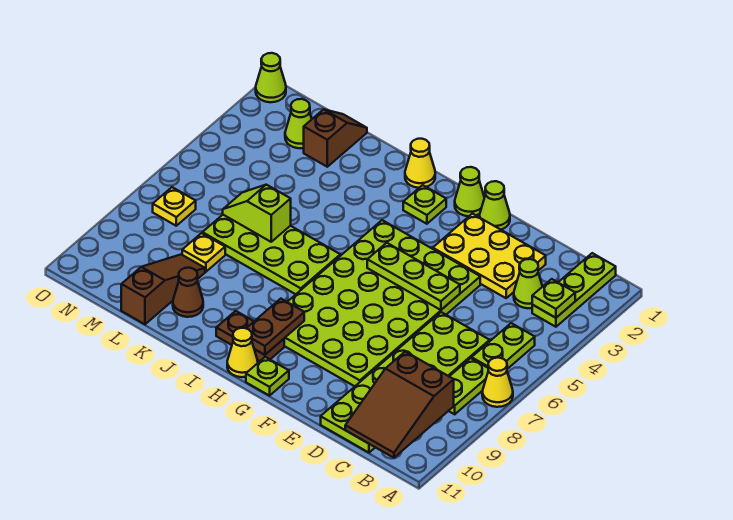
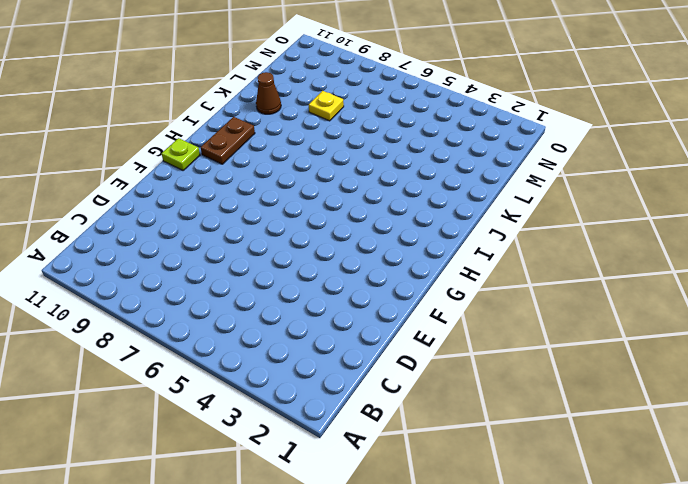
none -> yellow 1x1 cone [482,358,513,407]
none -> lime 1x3 plate [532,253,616,327]
none -> lime 1x2 plate [472,323,535,369]

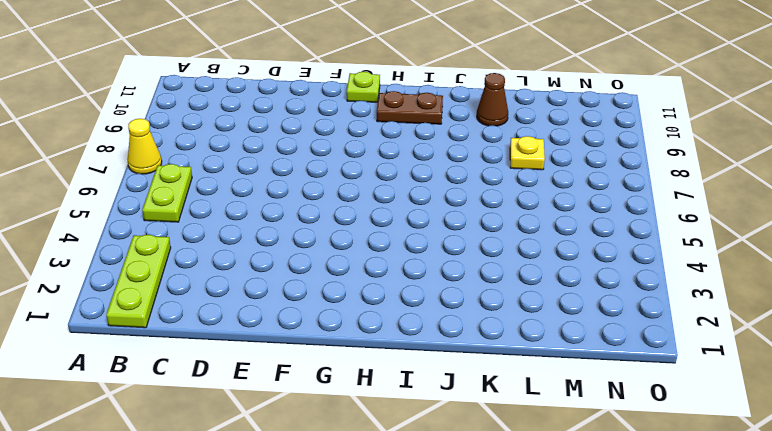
none -> lime 1x2 plate [449,358,489,414]
none -> lime 1x1 cone [514,259,543,308]
none -> lime 2x6 plate [321,312,490,453]

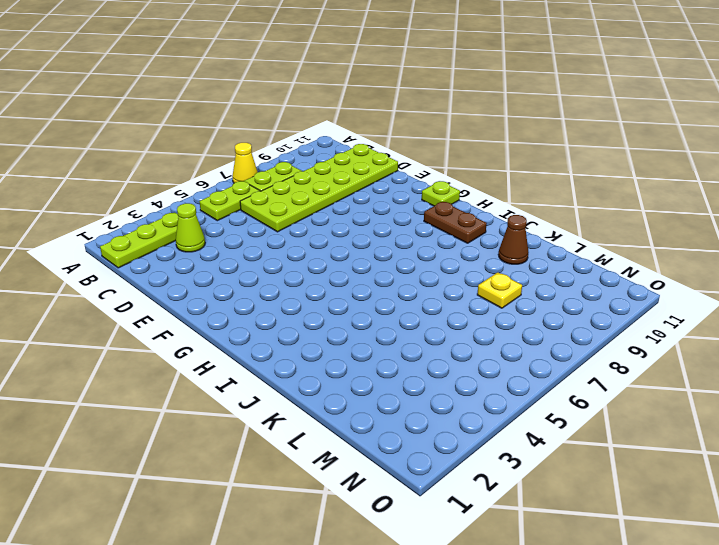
none -> yellow 2x3 plate [433,214,546,298]
none -> lime 4x6 plate [284,220,480,386]
none -> lime 1x1 cone [480,181,510,230]

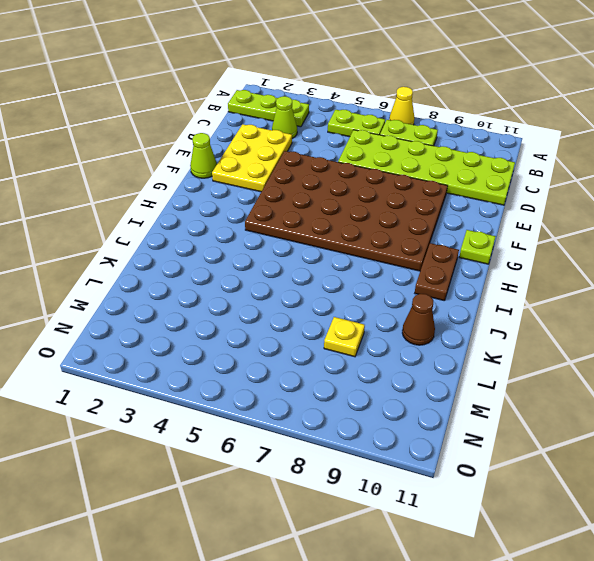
brown 4x6 plate [245,151,448,271] -> lime 4x6 plate [284,220,480,386]
none -> lime 1x1 cone [455,167,485,216]
none -> lime 1x1 plate [403,185,446,224]
none -> yellow 1x1 cone [227,328,258,377]

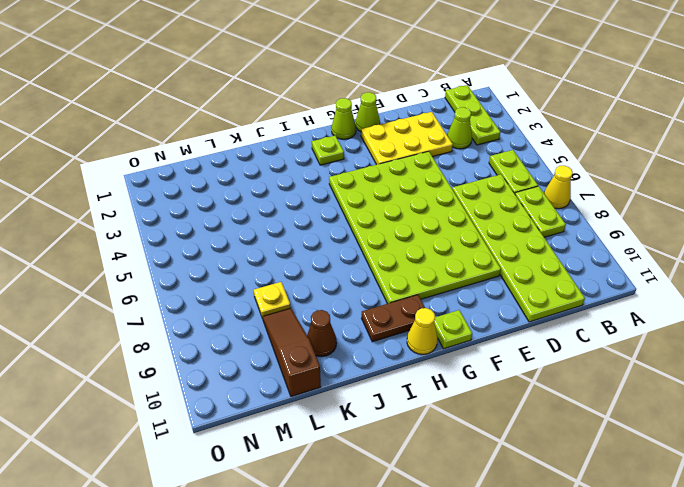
none -> yellow 1x1 cone [405,139,435,188]
none -> lime 2x4 plate [202,215,340,294]
none -> brown 1x2 slope [304,109,367,167]

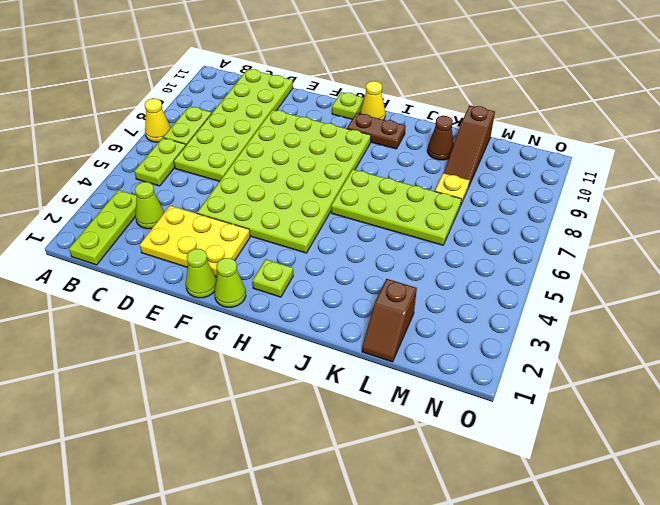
none -> yellow 1x1 cone [405,139,435,188]
none -> lime 1x1 cone [285,99,312,148]
none -> yellow 1x1 plate [153,187,196,226]

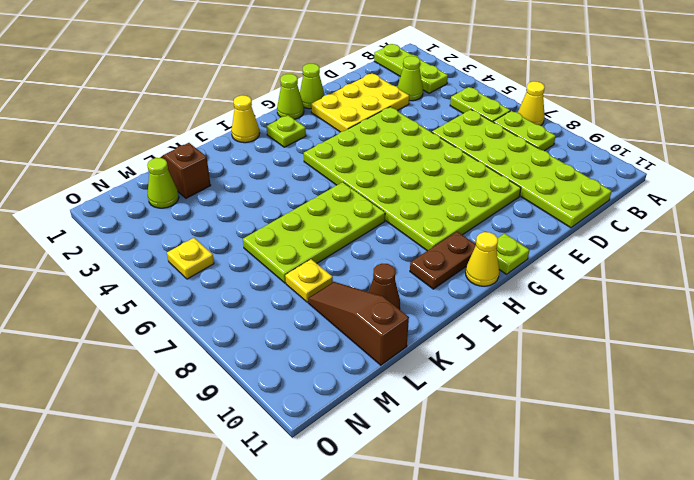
yellow 1x1 plate [167,238,214,279] -> yellow 1x1 plate moved to [153,187,196,226]
none -> lime 1x1 cone [256,53,286,102]
none -> lime 1x1 plate [532,279,575,318]
none -> brown 2x3 slope [345,352,454,458]

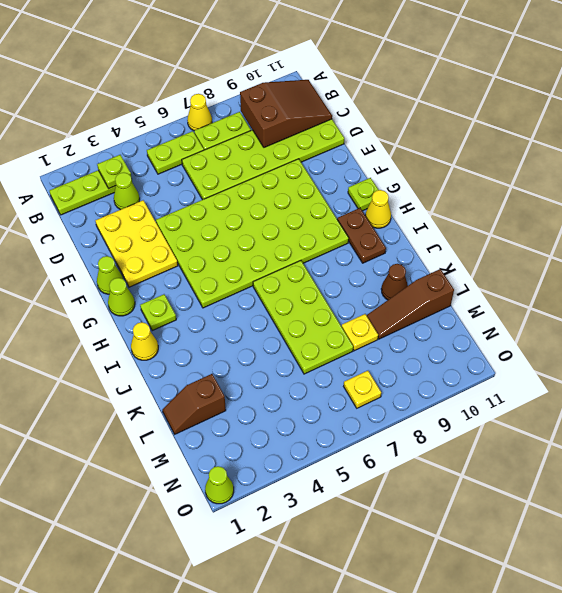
none -> lime 1x1 cone [285,99,312,148]
none -> lime 1x3 plate [367,243,460,310]
none -> brown 1x2 plate [246,299,304,355]

